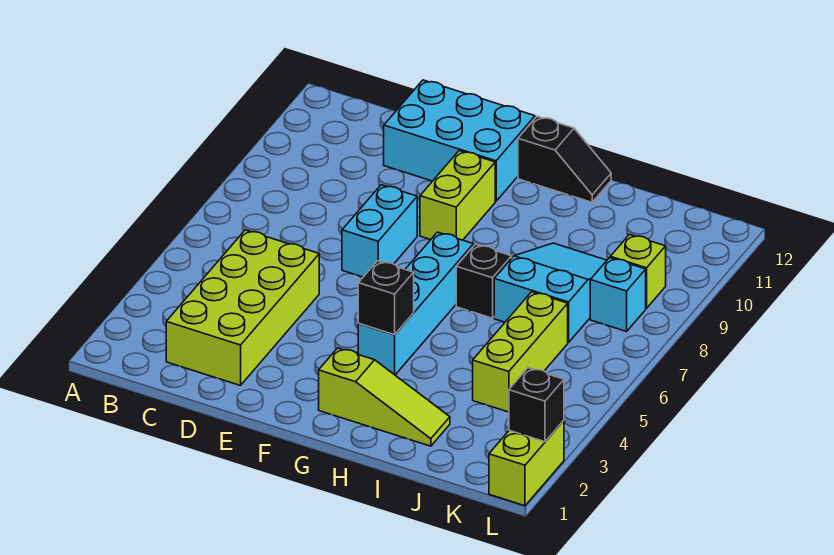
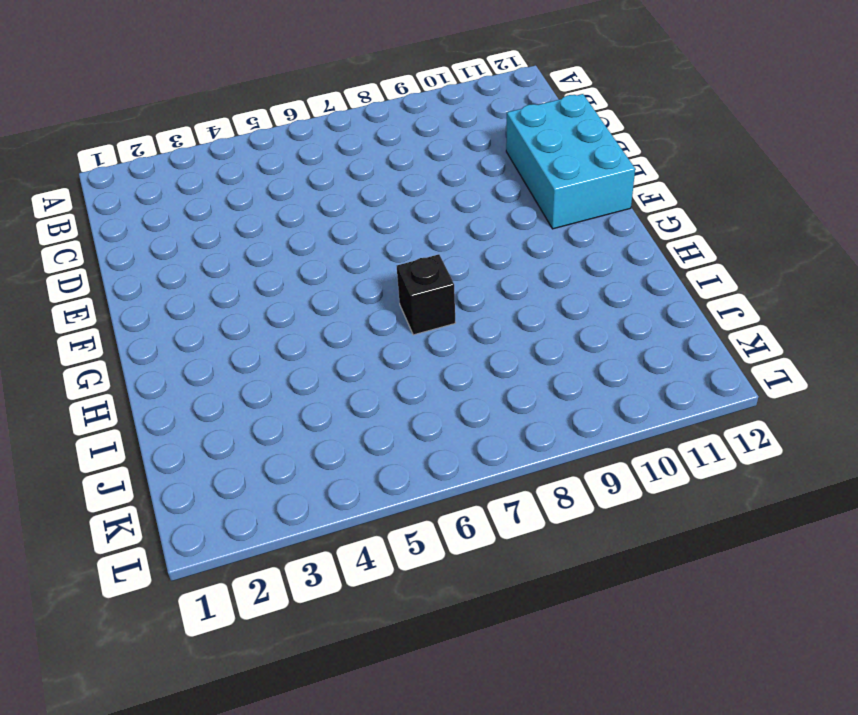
none -> lime 2x4 brick [166,230,319,386]
none -> cyan 1x2 brick [342,185,417,277]
none -> lime 1x2 brick [420,151,495,240]

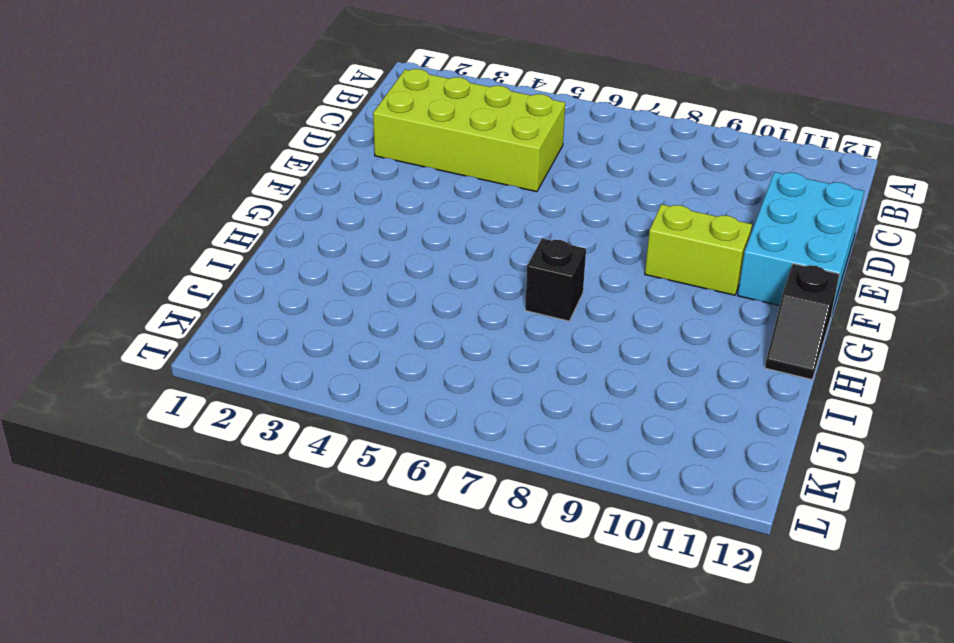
none -> cyan 1x2 brick [342,185,417,277]
none -> lime 1x3 slope [319,348,450,446]
none -> cyan 1x4 brick [358,232,473,375]

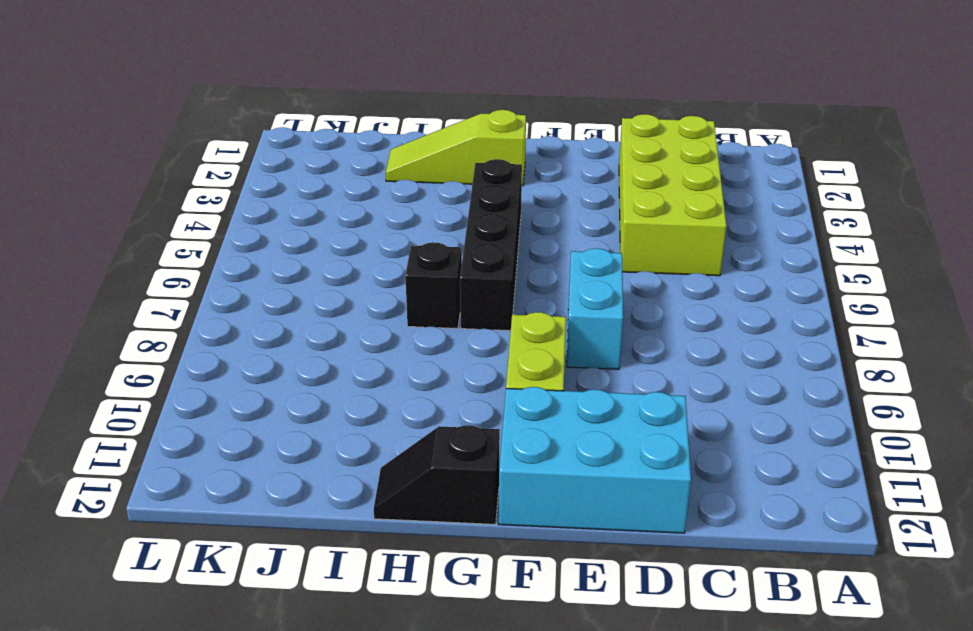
black 1x4 brick [460,159,522,331] -> cyan 1x4 brick [358,232,473,375]
none -> cyan 2x3 slope [494,243,607,342]
none -> lime 1x3 brick [473,292,568,412]
none -> cyan 1x1 brick [590,258,646,331]

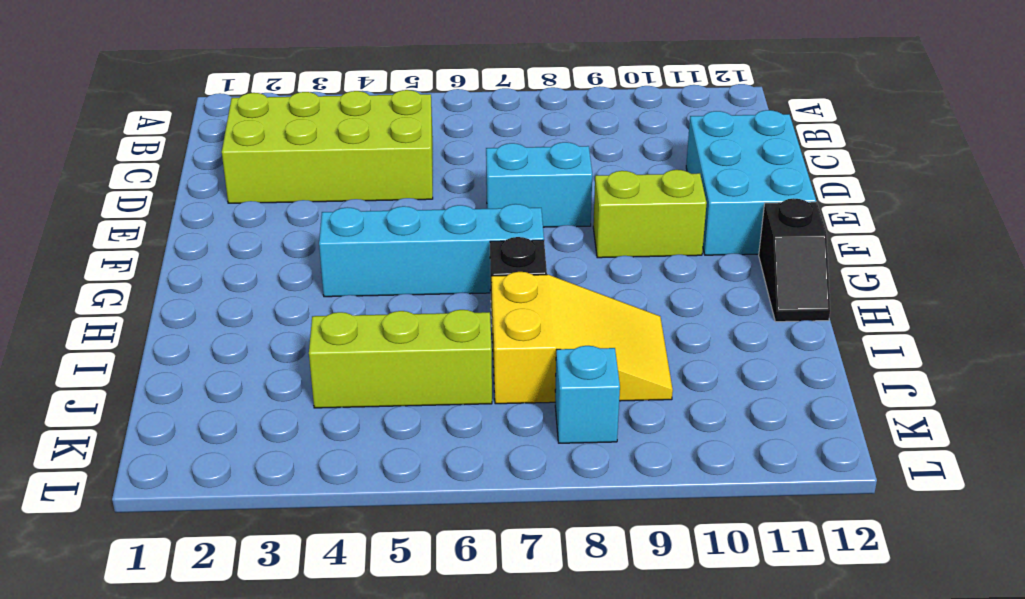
yellow 2x3 slope [491,272,673,404] -> cyan 2x3 slope [494,243,607,342]
none -> lime 1x3 slope [319,348,450,446]
none -> lime 1x1 brick [610,234,666,308]
none -> lime 1x2 brick [489,420,564,506]

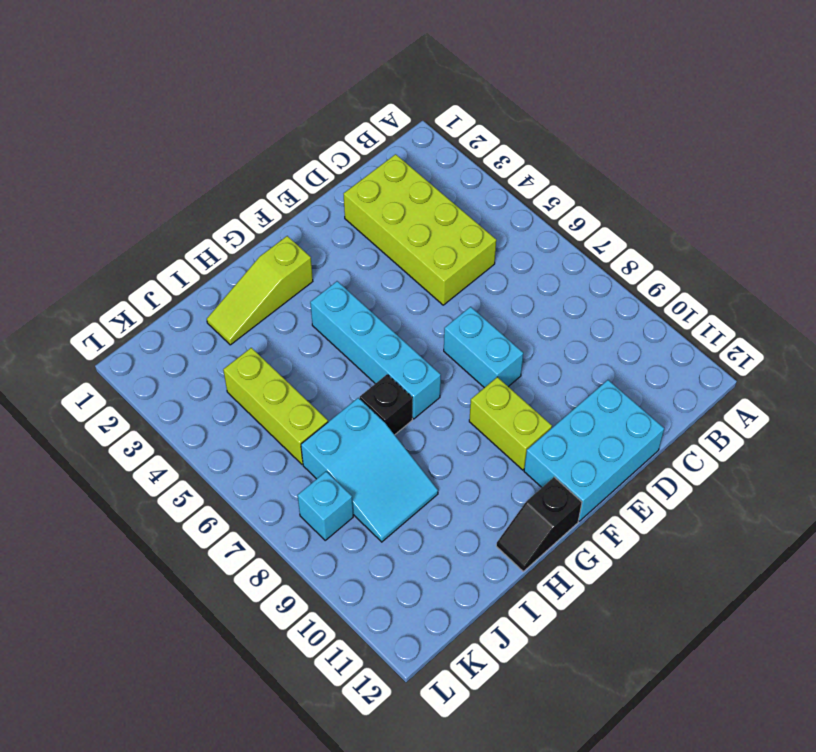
none -> lime 1x1 brick [610,234,666,308]
none -> lime 1x2 brick [489,420,564,506]
none -> black 1x1 brick [358,261,414,335]

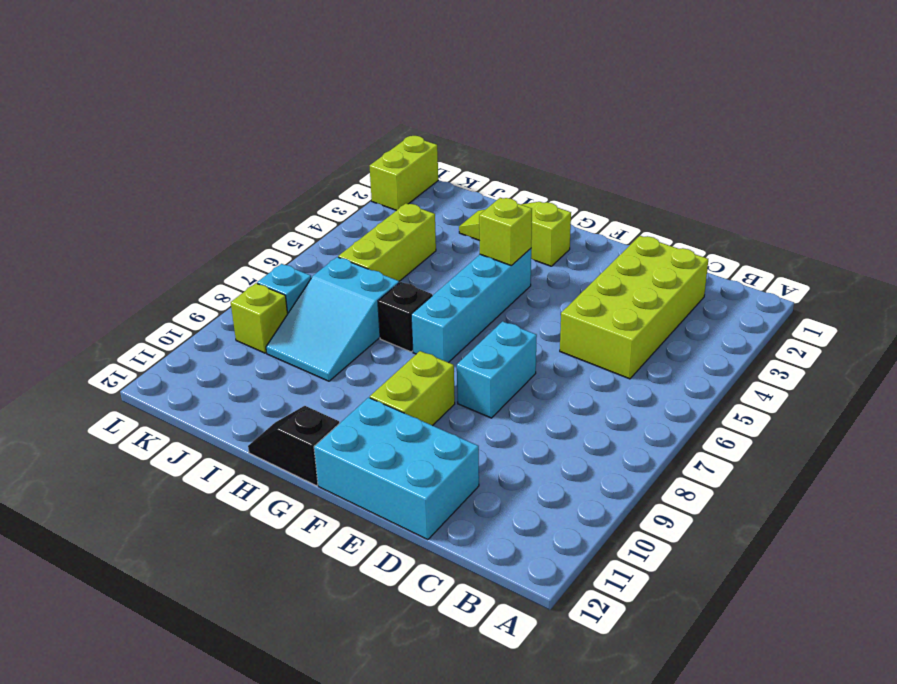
lime 1x1 brick [479,198,532,266] -> black 1x1 brick [358,261,414,335]
none -> black 1x1 brick [509,368,564,442]

